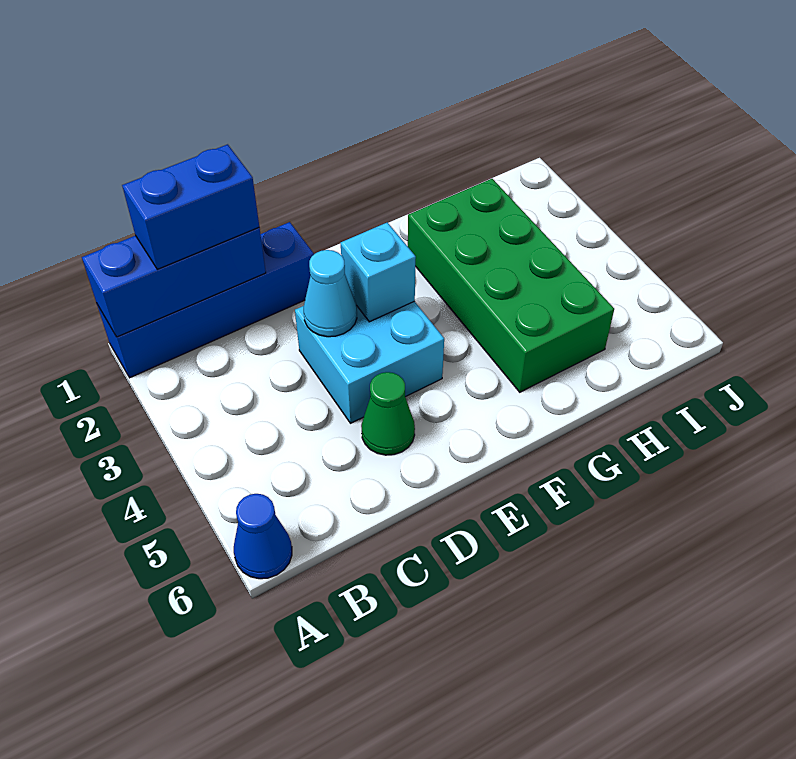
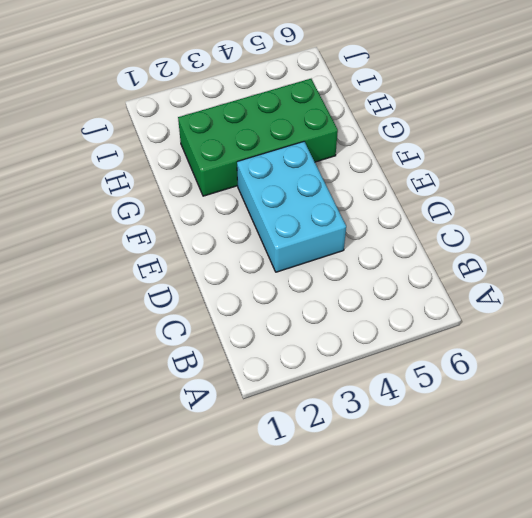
cyan 2x3 brick [237,142,346,272] -> cyan 2x2 brick [295,301,444,423]
none -> blue 1x4 brick [97,222,314,378]
none -> blue 1x1 cone [234,494,292,579]

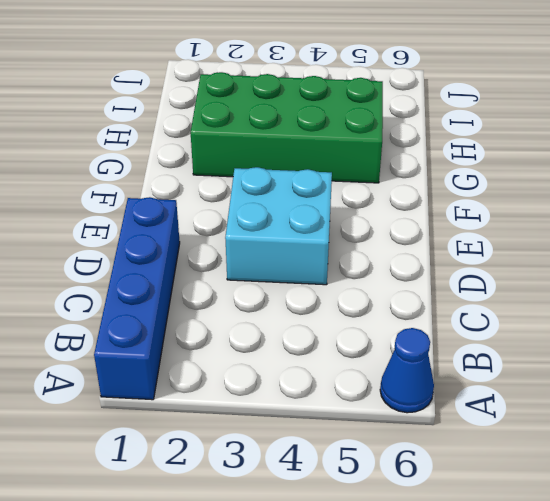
none -> green 1x1 cone [361,372,415,455]
none -> blue 1x3 brick [82,228,266,337]

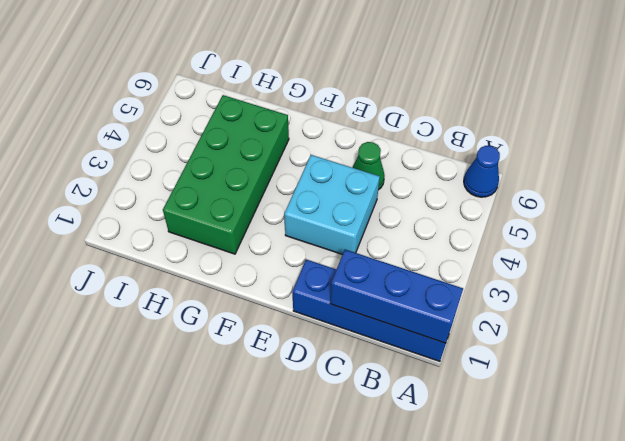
none -> cyan 1x1 cone [304,250,357,337]
none -> cyan 1x1 brick [341,222,416,322]

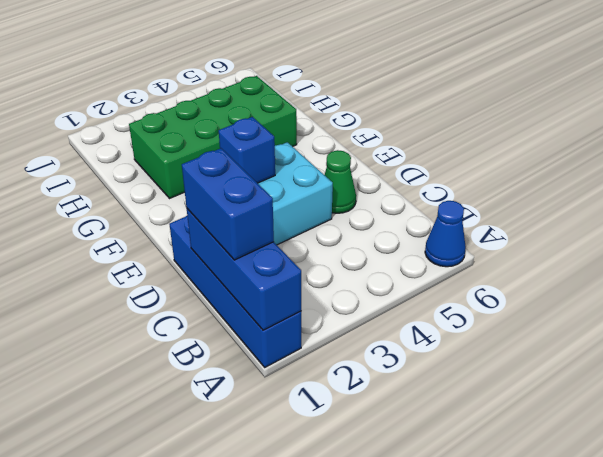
blue 1x1 brick [219,117,275,183] -> cyan 1x1 brick [341,222,416,322]
none -> cyan 1x1 cone [304,250,357,337]

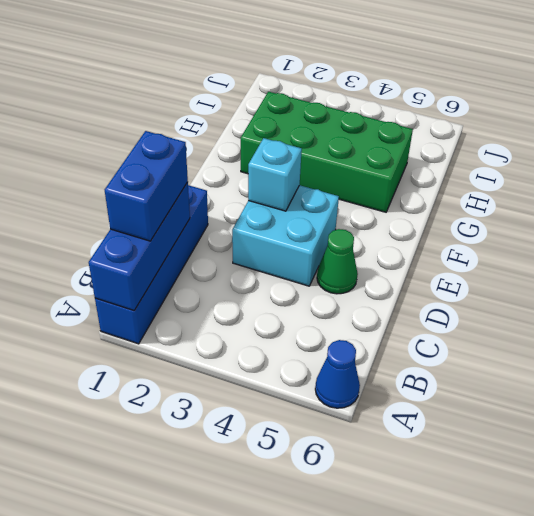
none -> cyan 1x1 cone [304,250,357,337]

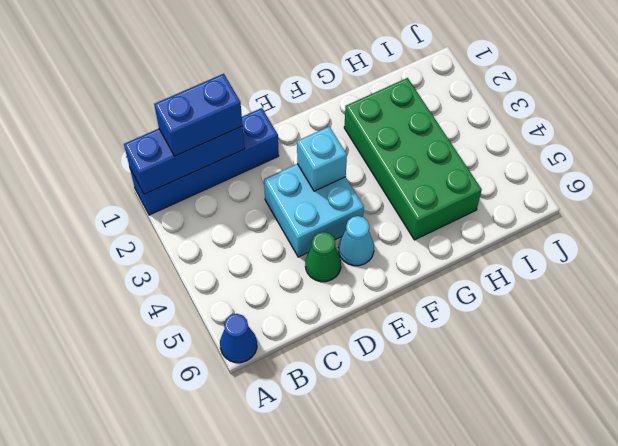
cyan 1x1 cone [339,216,374,266] -> cyan 1x1 cone moved to [304,250,357,337]

